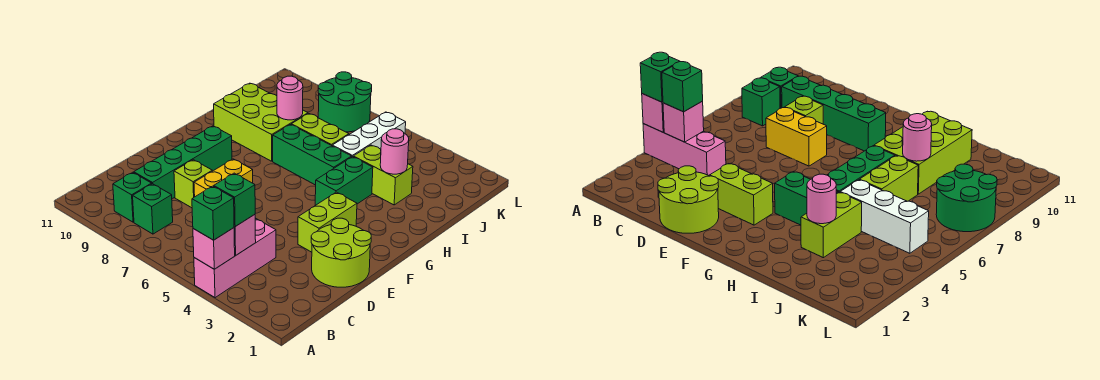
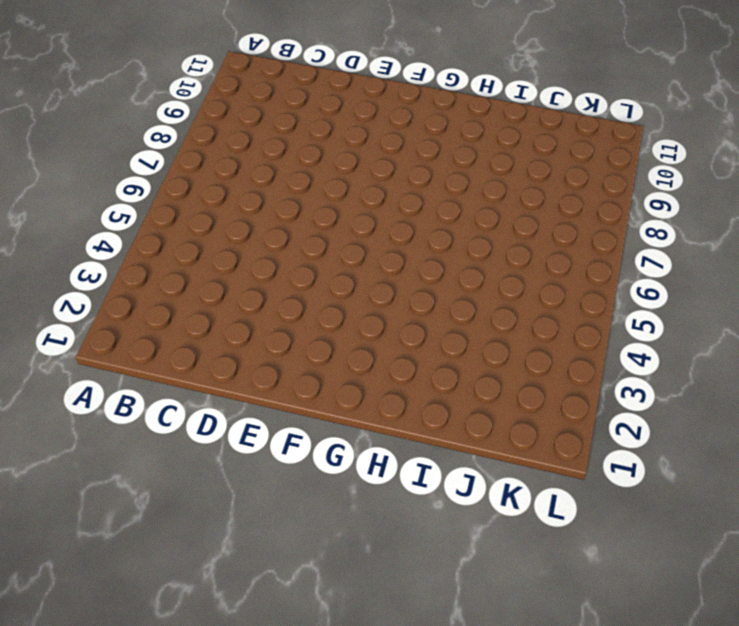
none -> pink 1x3 brick [194,218,276,298]
none -> green 1x1 brick [133,184,173,234]
none -> green 1x1 brick [113,172,152,222]

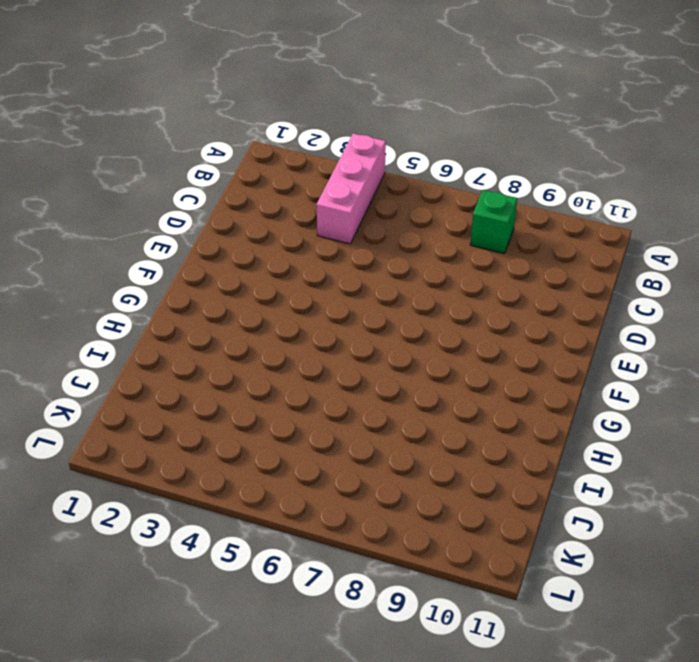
none -> green 1x1 brick [113,172,152,222]
none -> green 1x4 brick [134,126,232,199]
none -> lime 2x2 round brick [311,218,371,287]

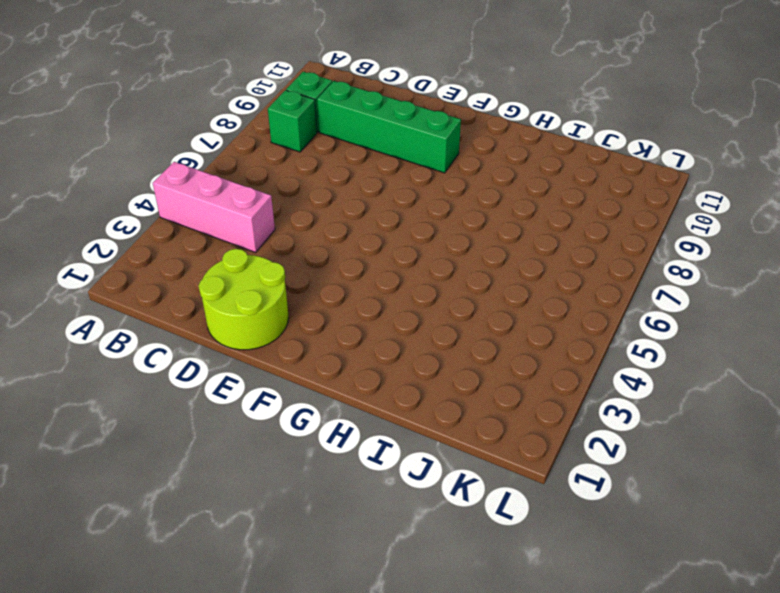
none -> yellow 1x2 brick [194,159,253,197]
none -> lime 1x1 brick [174,160,212,208]
none -> lime 1x2 brick [298,192,357,252]

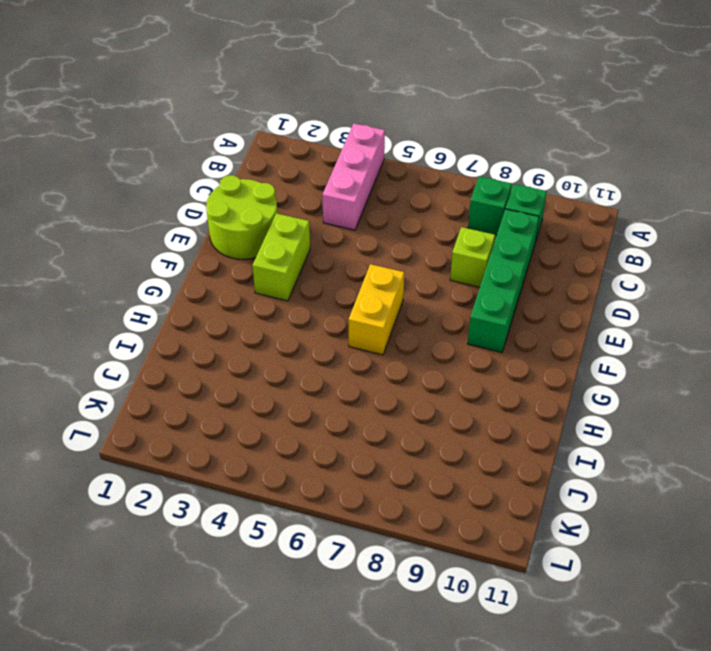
yellow 1x2 brick [349,264,404,355] -> yellow 1x2 brick moved to [194,159,253,197]
none -> green 1x2 brick [315,157,373,205]
none -> green 1x3 brick [273,125,352,185]
none -> lime 2x3 brick [214,83,308,161]

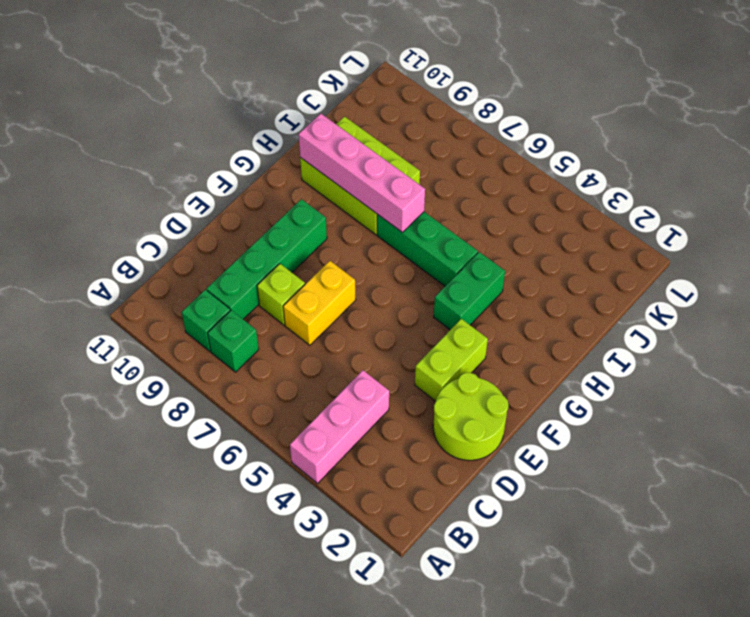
pink 1x4 brick [299,114,425,233] -> none
none -> lime 1x2 brick [353,145,413,205]
none -> white 1x3 brick [332,112,406,157]
none -> lime 1x2 brick [291,114,349,146]

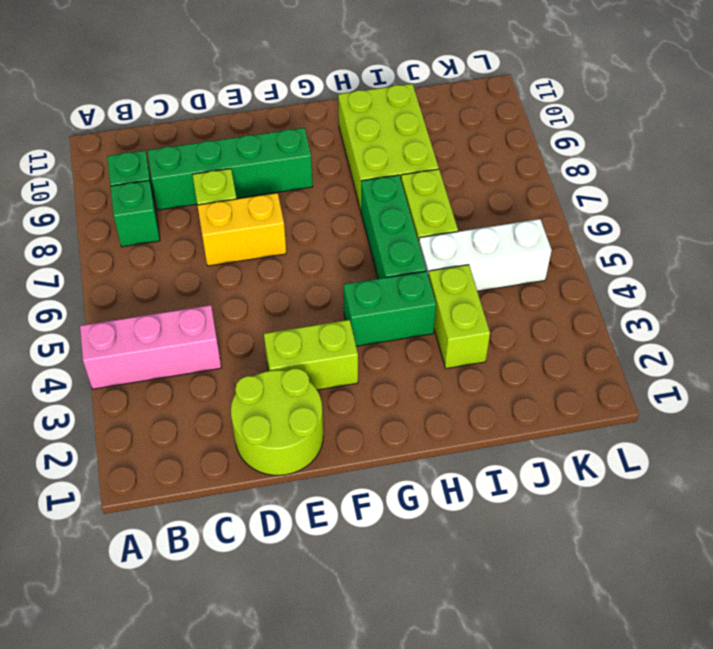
none -> green 2x2 round brick [318,72,372,132]
none -> pink 1x1 brick [193,228,235,269]
none -> pink 1x1 brick [234,215,256,255]

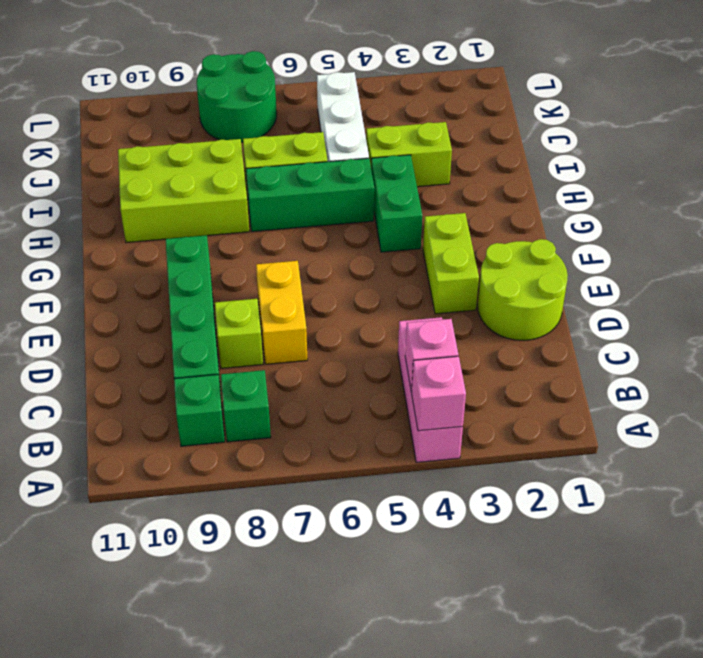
none -> pink 1x1 round brick [380,129,409,174]
none -> pink 1x1 round brick [277,76,303,120]
none -> green 1x1 brick [192,186,234,240]

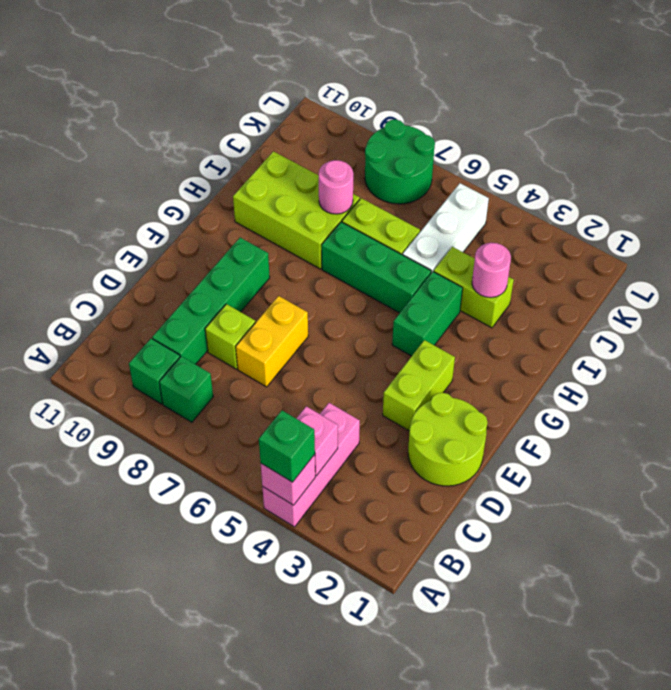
none -> green 1x1 brick [214,173,255,226]

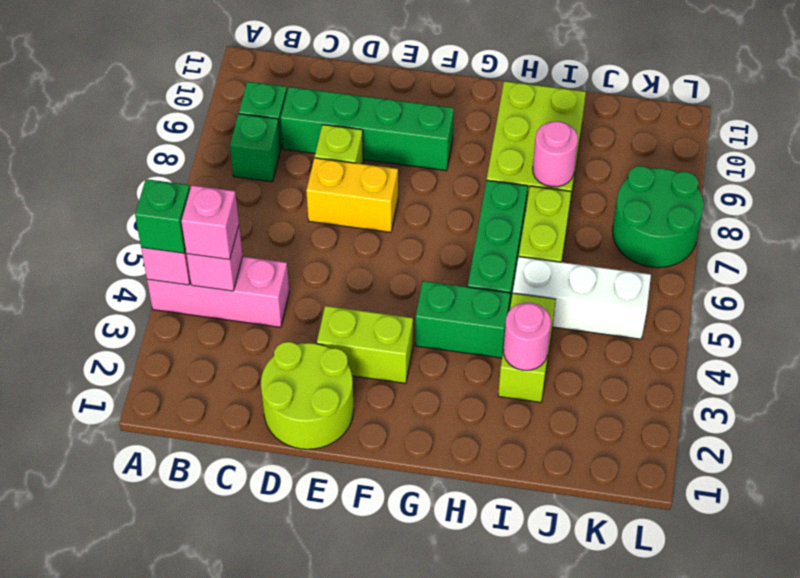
pink 1x1 brick [181,185,239,259] -> green 1x1 brick [214,173,255,226]

